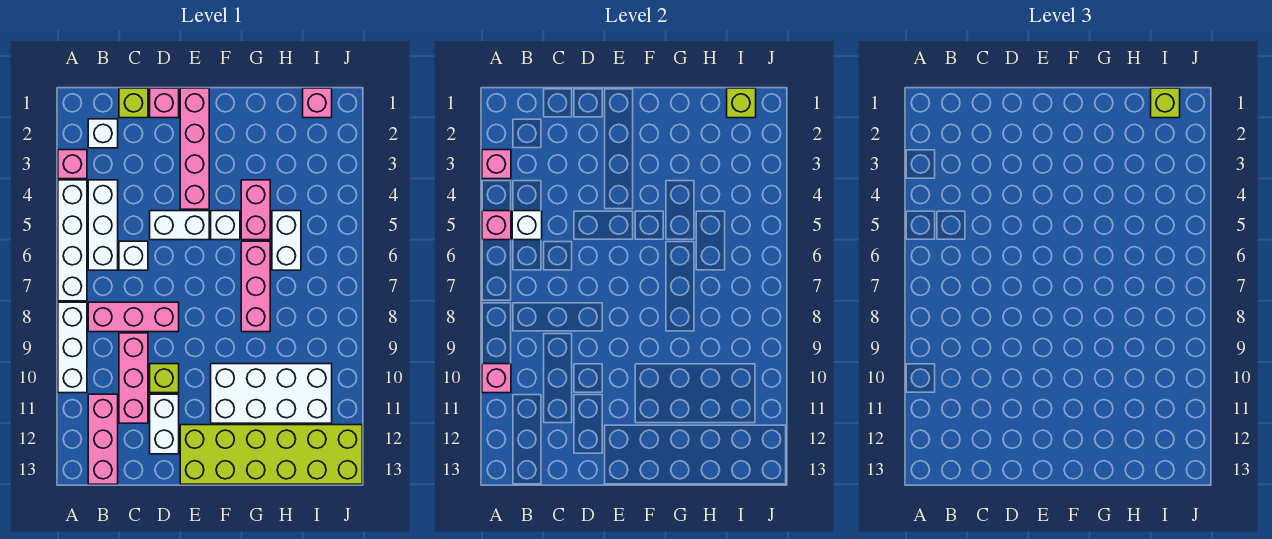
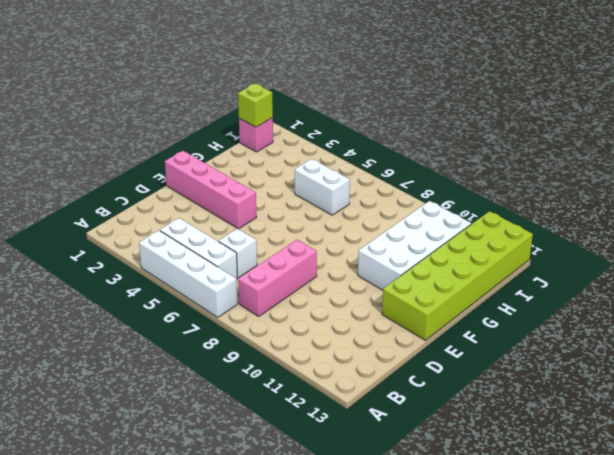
none -> pink 1x1 brick [58,150,87,179]
none -> white 1x3 brick [58,302,87,393]
none -> white 1x1 brick [88,119,118,148]

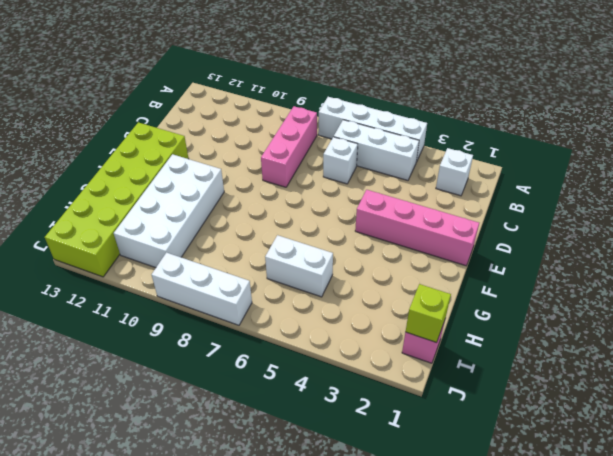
white 1x3 brick [152,252,252,325] -> white 1x3 brick moved to [58,302,87,393]
none -> pink 1x1 brick [58,150,87,179]
none -> pink 1x3 brick [88,394,118,484]
none -> lime 1x1 brick [119,88,148,118]

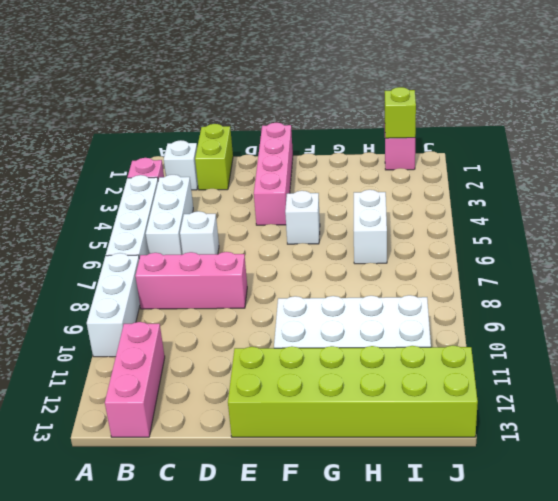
lime 1x2 brick [195,124,233,190] -> lime 1x1 brick [119,88,148,118]
none -> pink 1x3 brick [119,333,148,423]
none -> pink 1x1 brick [150,88,179,118]
none -> white 1x2 brick [150,211,209,240]

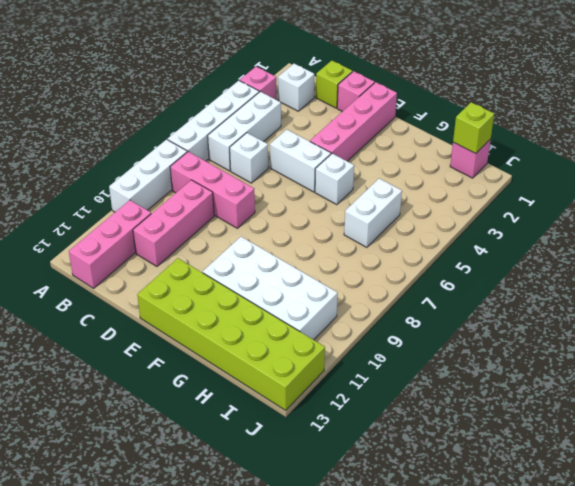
none -> lime 1x1 brick [150,364,179,393]
none -> white 1x2 brick [150,394,179,454]
none -> pink 1x2 brick [241,180,270,240]

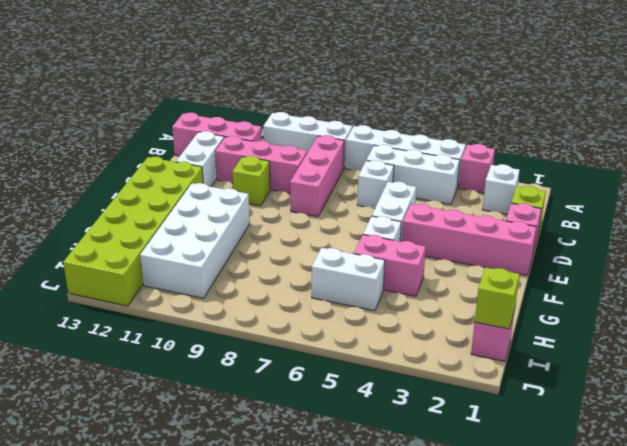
white 1x2 brick [176,131,224,187] -> white 1x2 brick turned to [150,394,179,454]
none -> pink 1x3 brick [241,241,270,332]
none -> pink 1x1 brick [482,150,511,179]
none -> pink 1x1 brick [482,211,511,240]

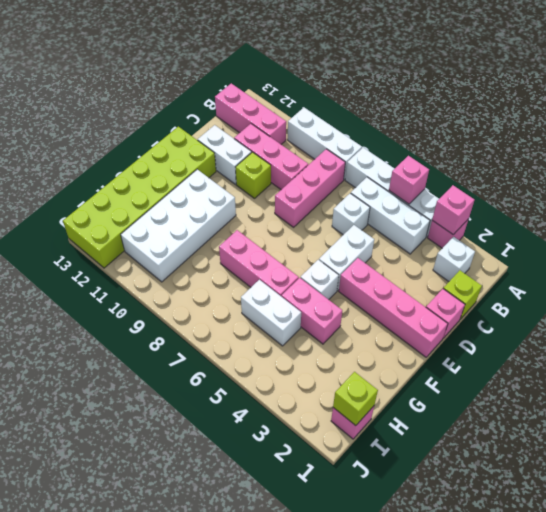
none -> pink 1x1 brick [482,364,511,393]
none -> white 1x1 brick [512,211,542,240]
none -> lime 1x1 brick [1151,88,1180,118]

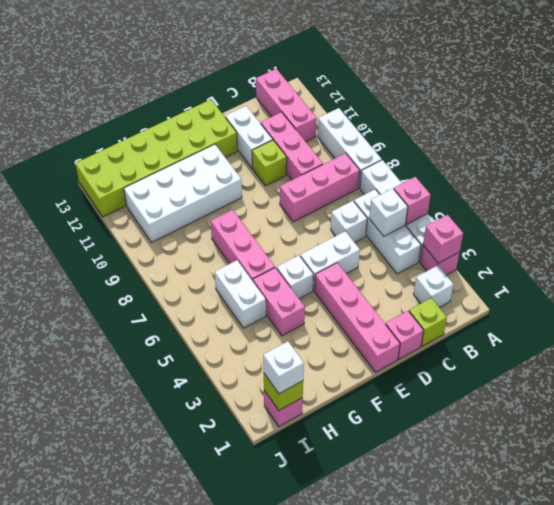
white 1x1 brick [263,341,304,394] -> lime 1x1 brick [1151,88,1180,118]
none -> pink 1x1 brick [482,364,511,393]

